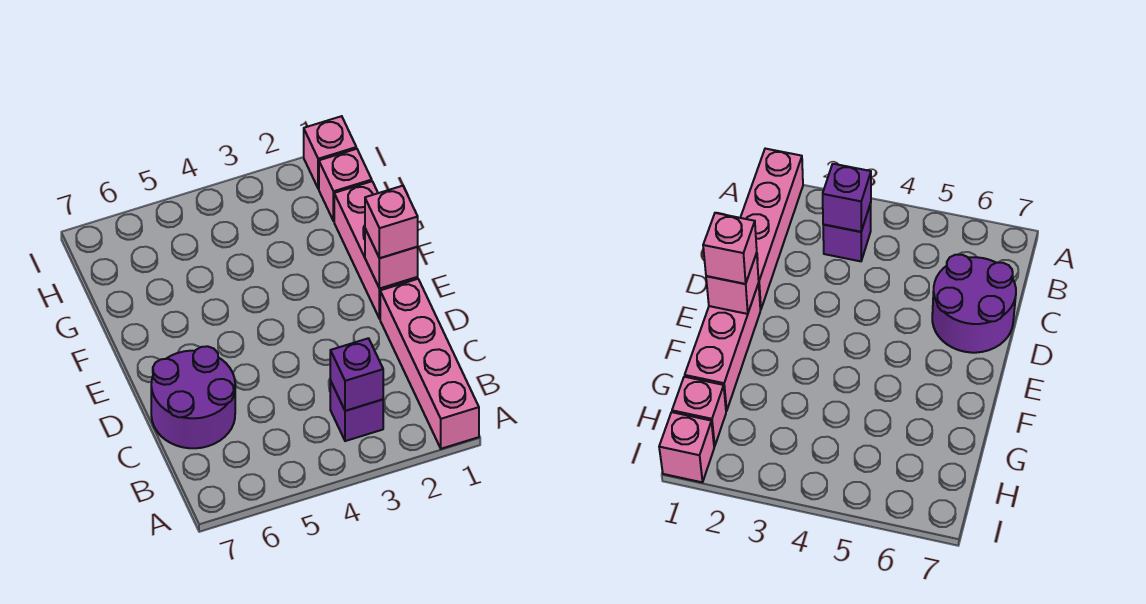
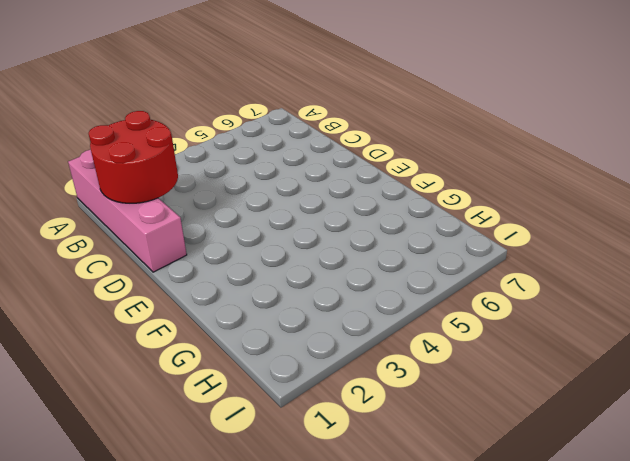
red 2x2 round brick [88,111,178,203] -> none
none -> purple 1x1 brick [330,381,383,441]
none -> purple 2x2 round brick [151,346,235,448]

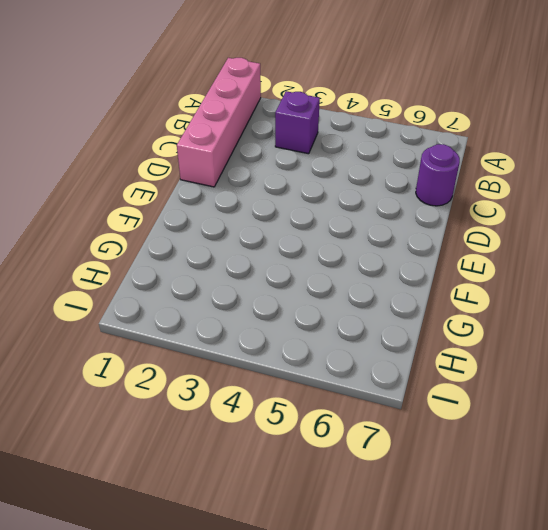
purple 1x1 round brick [416,144,460,206] -> purple 2x2 round brick [151,346,235,448]
none -> pink 1x3 brick [334,181,418,319]
none -> pink 1x1 brick [319,149,372,221]

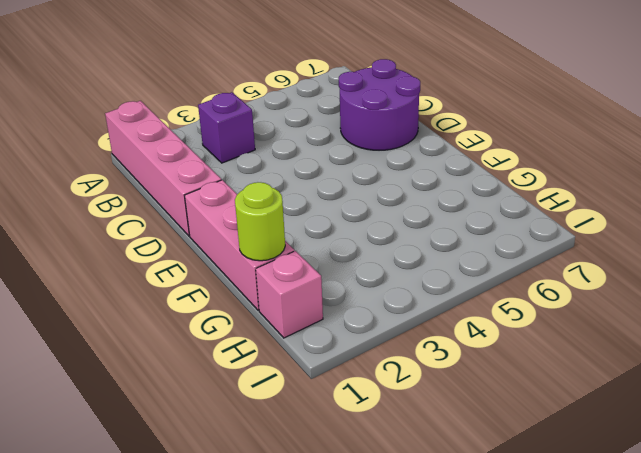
lime 1x1 round brick [235,182,285,261] -> none
none -> pink 1x1 brick [304,116,356,189]
none -> purple 1x1 brick [330,338,383,411]

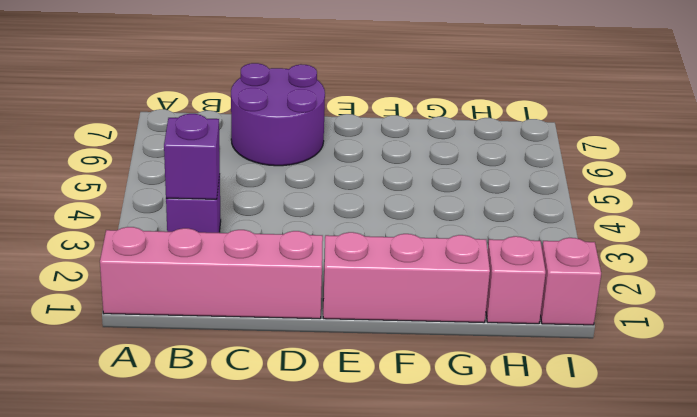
none -> pink 1x1 brick [365,229,418,289]
none -> pink 1x1 brick [365,186,418,258]

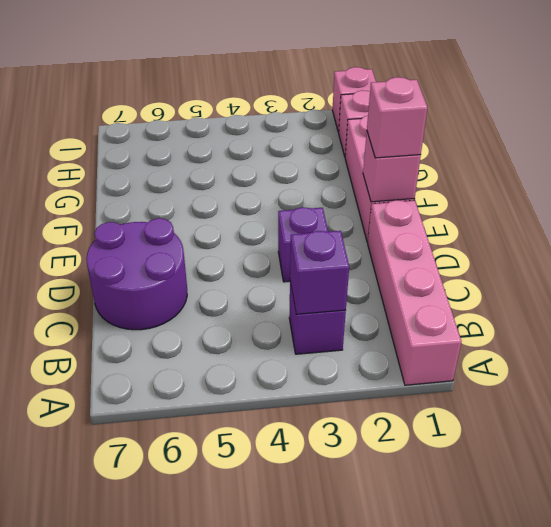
purple 1x1 brick [278,207,328,282] -> none

